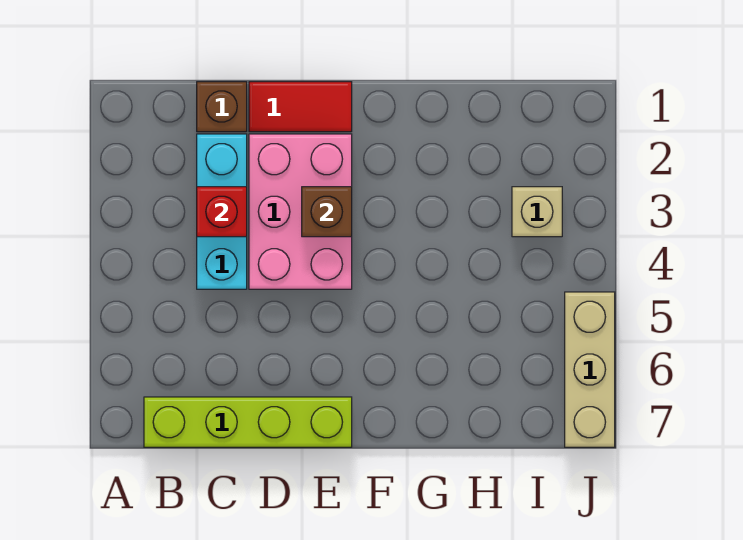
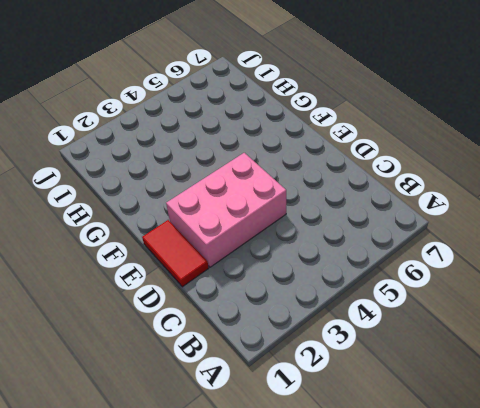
none -> lime 1x4 brick [144,397,352,447]
none -> brown 1x1 brick [197,82,247,132]

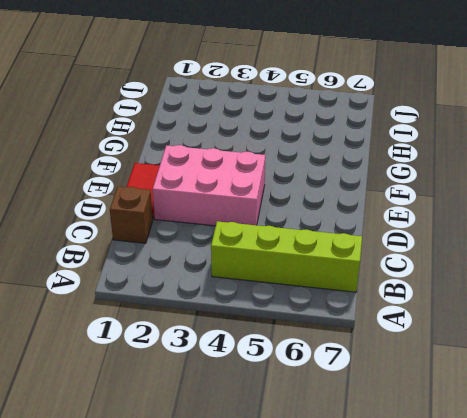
lime 1x4 brick [211,221,362,292] -> lime 1x4 brick turned to [144,397,352,447]
none -> cyan 1x3 brick [197,134,247,289]
none -> tan 1x1 brick [512,187,562,237]

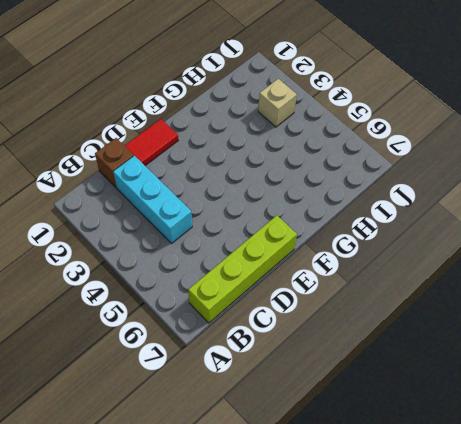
none -> pink 2x3 brick [249,134,352,289]
none -> tan 1x3 brick [565,292,615,447]

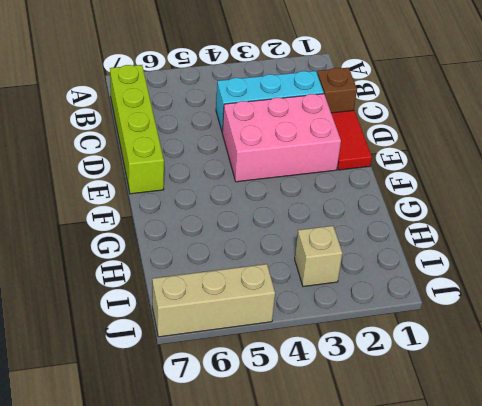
none -> red 1x1 brick [197,187,247,237]
none -> brown 1x1 brick [302,187,352,237]

